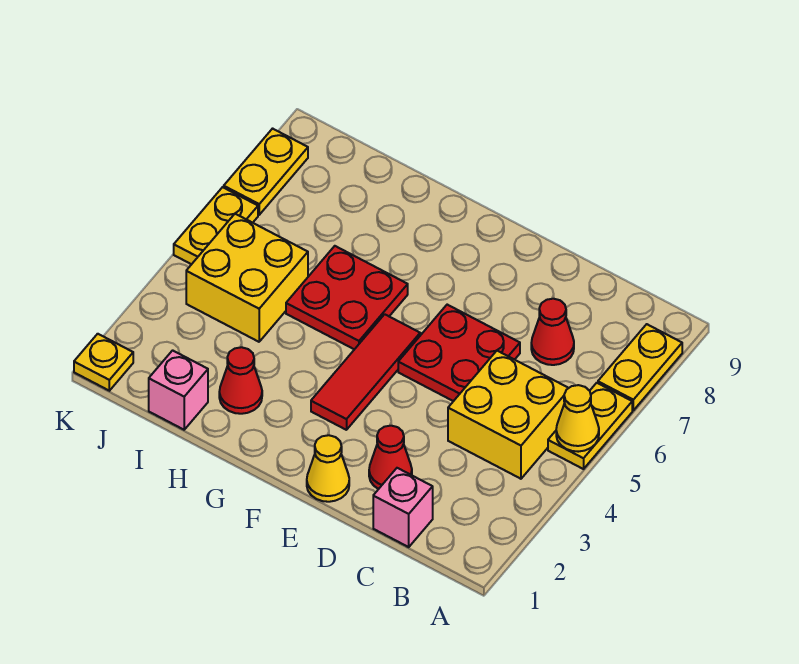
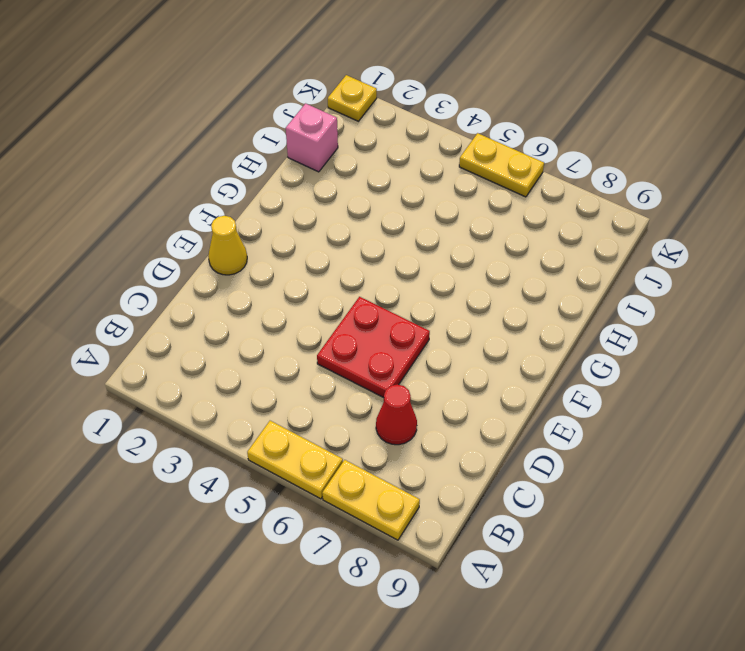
none -> yellow 2x2 brick [448,351,568,479]
none -> pink 1x1 brick [373,468,433,547]
none -> red 1x1 cone [369,426,412,489]

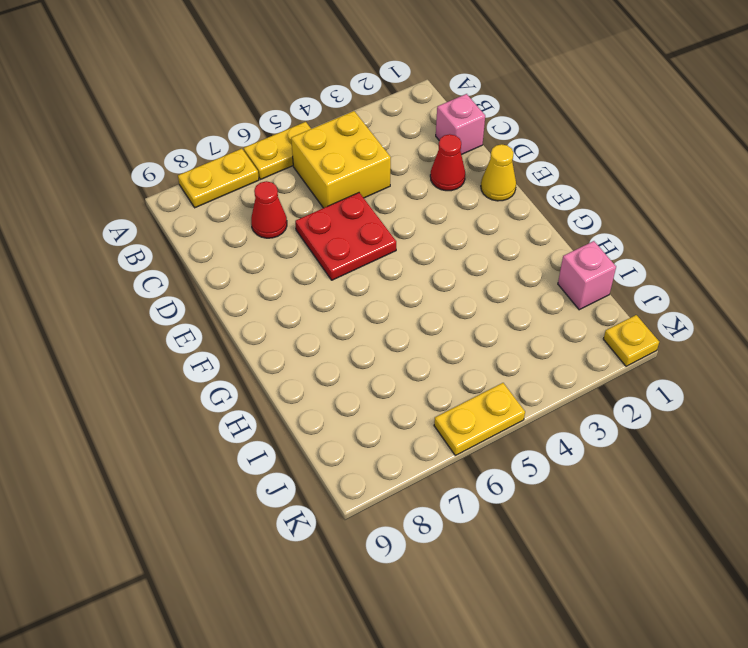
none -> red 1x3 tile [311,314,420,430]
none -> red 2x2 plate [286,246,408,349]
none -> red 1x1 cone [219,347,262,414]

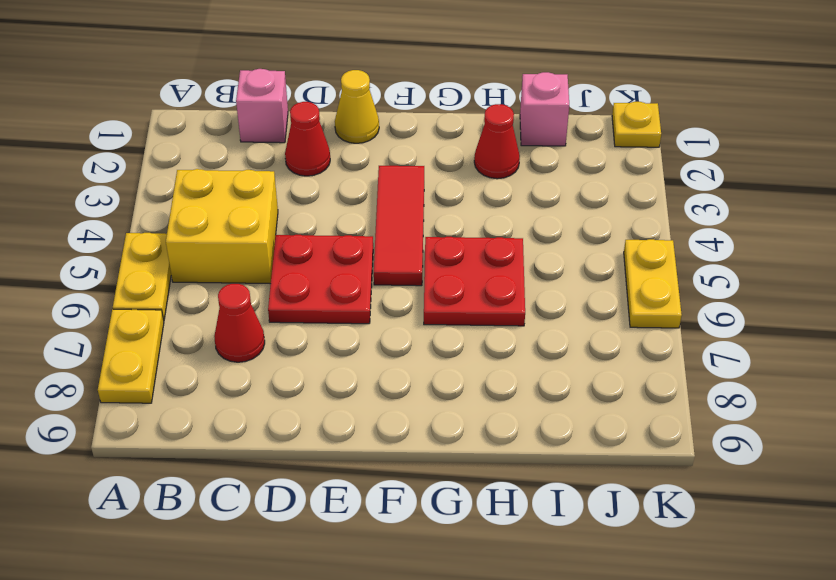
none -> yellow 2x2 brick [186,214,308,342]
none -> yellow 1x2 plate [224,129,308,215]
none -> yellow 1x1 cone [556,385,599,452]

